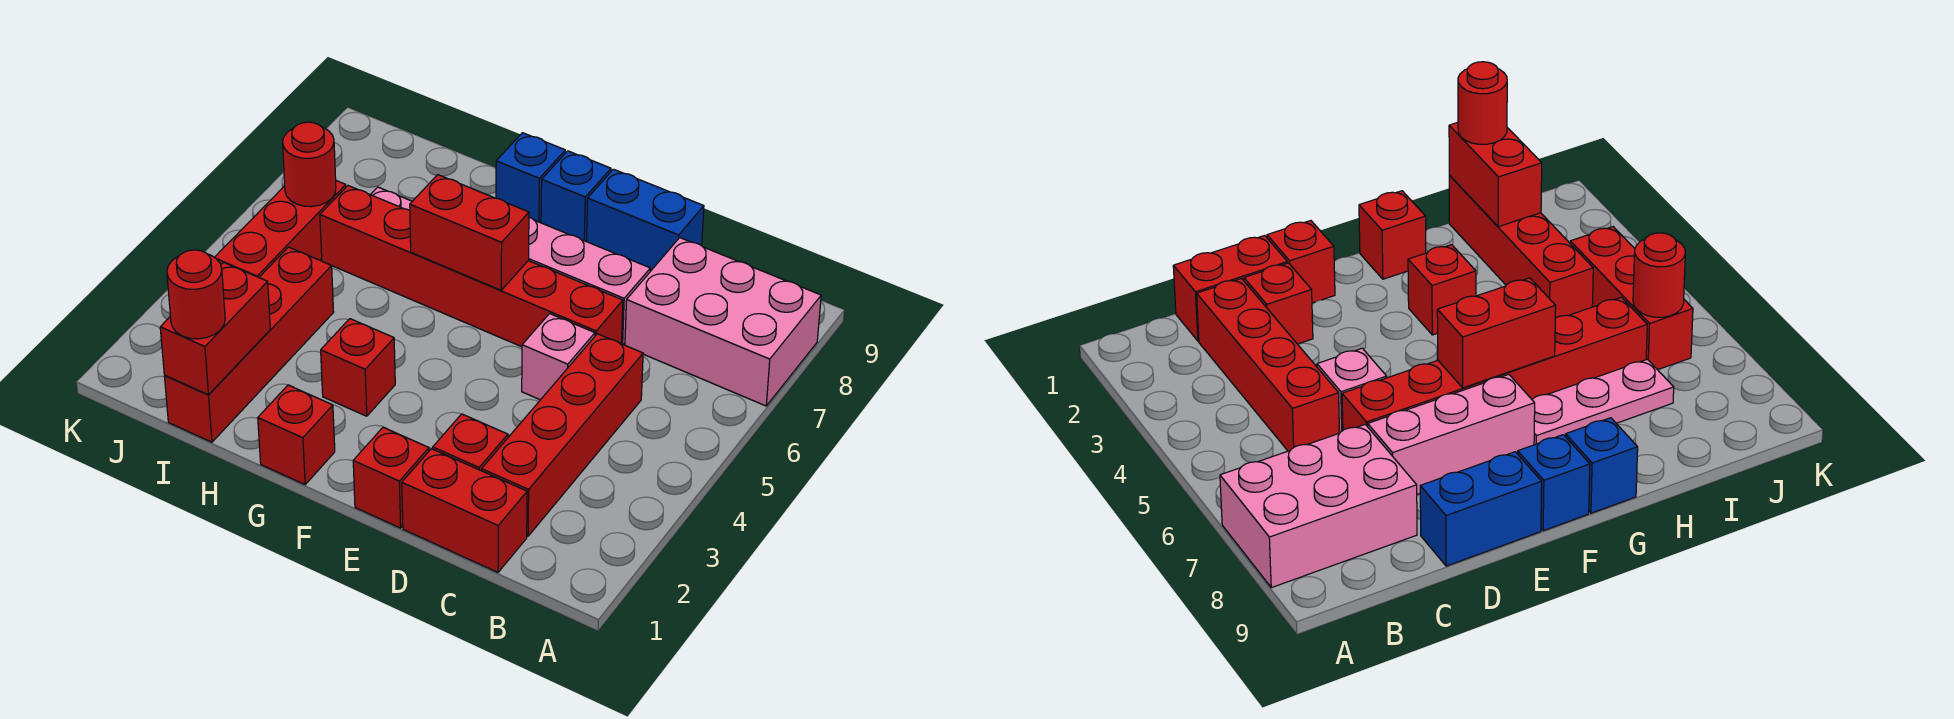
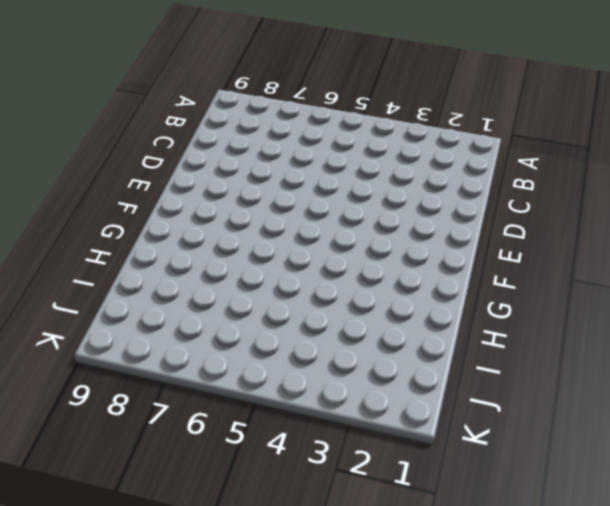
none -> pink 2x3 brick [625,238,821,406]
none -> red 1x2 brick [402,449,527,572]
none -> red 1x4 brick [482,334,643,536]

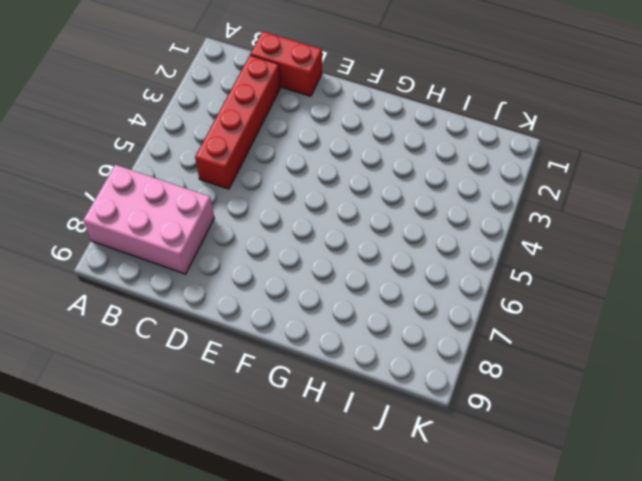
none -> red 1x1 brick [433,414,508,471]
none -> pink 1x1 brick [522,314,595,400]
none -> red 1x6 brick [320,186,623,347]

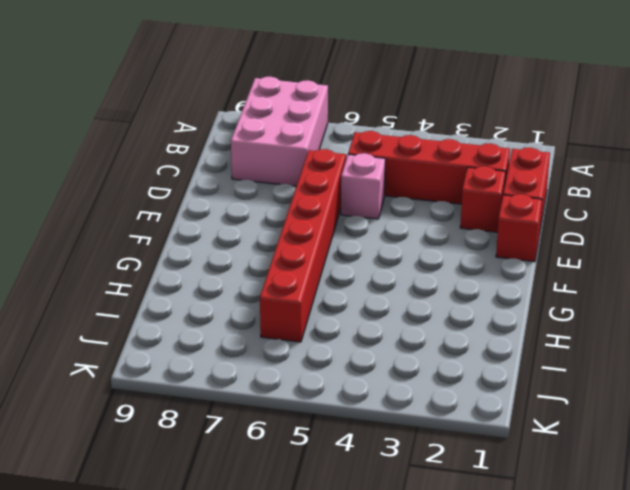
none -> pink 1x3 brick [528,217,650,344]
none -> blue 1x2 brick [586,169,704,271]
none -> blue 1x1 brick [541,151,611,241]

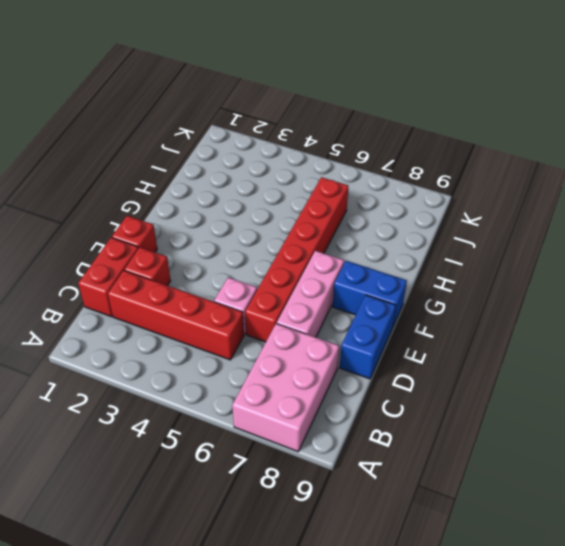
blue 1x2 brick [333,261,407,326] -> blue 1x1 brick [541,151,611,241]
none -> red 1x1 brick [258,385,335,485]
none -> red 1x1 brick [321,319,395,416]
none -> pink 1x3 plate [1532,359,1674,445]

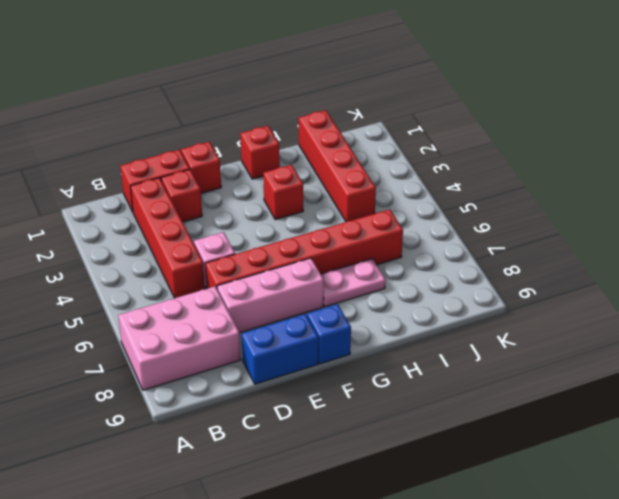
pink 1x2 plate [321,259,385,307] -> pink 1x3 plate [1532,359,1674,445]
none -> blue 1x1 brick [496,133,565,223]
none -> red 1x3 brick [215,181,346,277]
none -> red 1x2 brick [410,175,529,290]

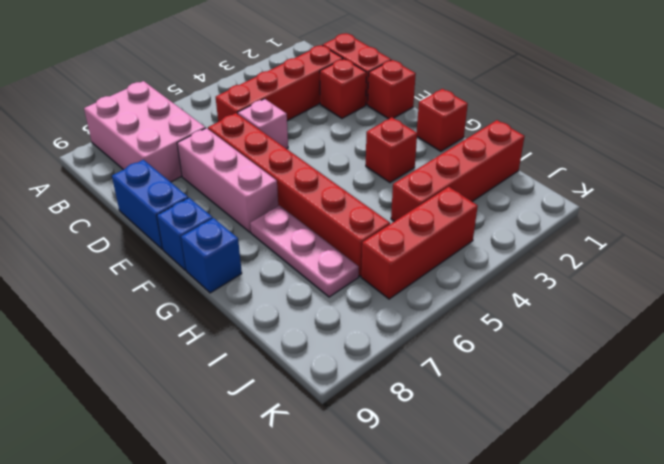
none -> red 1x2 brick [410,175,529,290]
none -> red 1x2 brick [160,262,270,395]
none -> red 1x1 round brick [283,122,336,207]

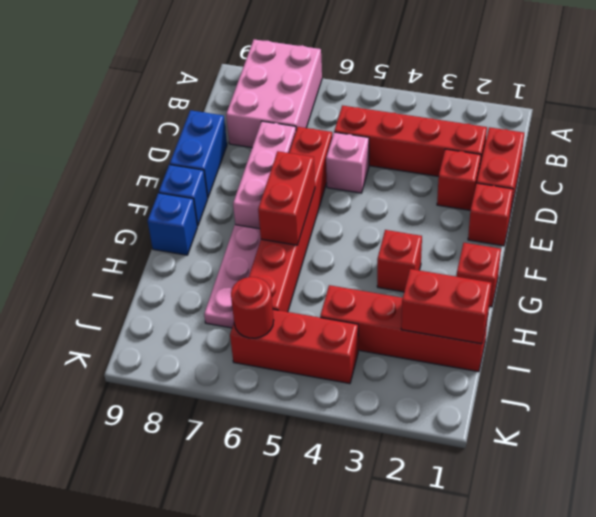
none -> red 1x1 round brick [167,250,225,339]

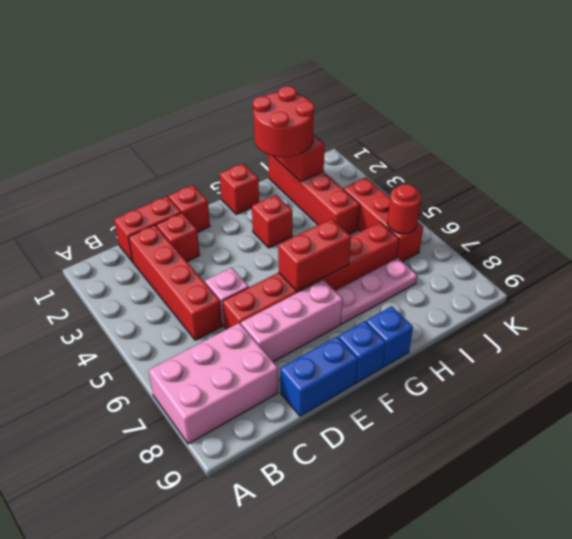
red 2x2 round brick [253,86,315,157] -> red 1x1 round brick [167,250,225,339]

